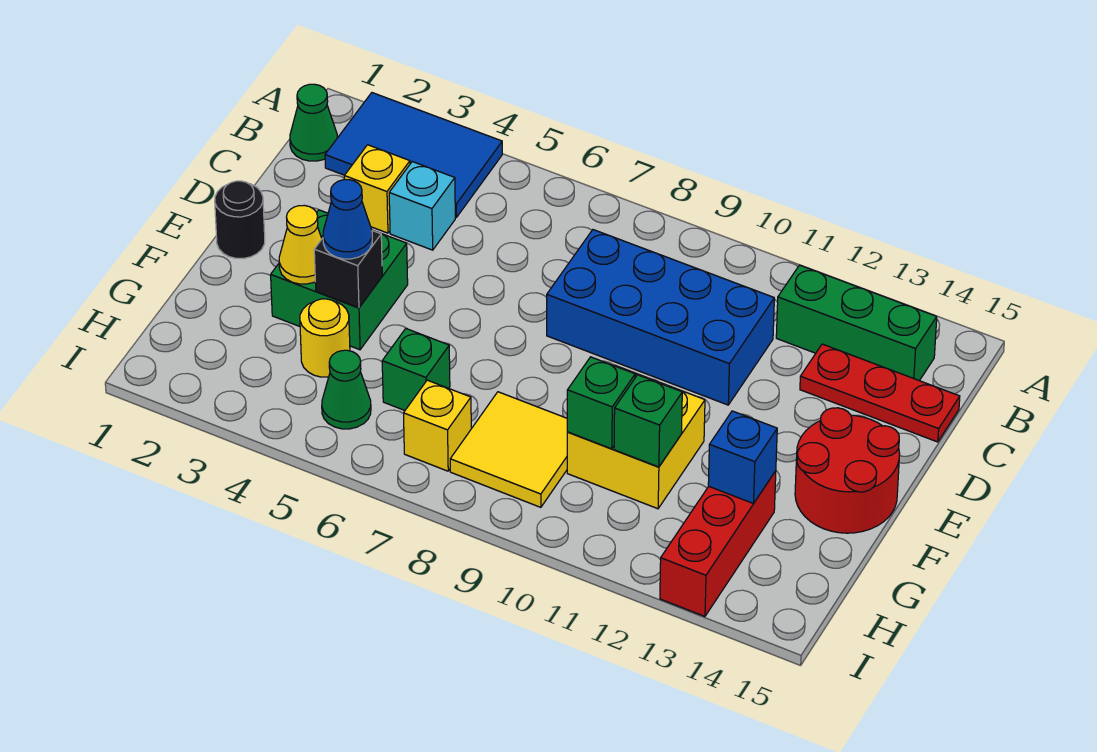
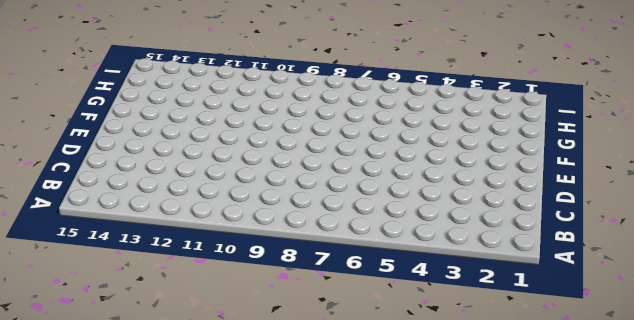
none -> blue 2x3 tile [325,93,502,217]
none -> green 1x1 cone [290,84,337,161]
none -> green 1x3 brick [776,265,937,381]

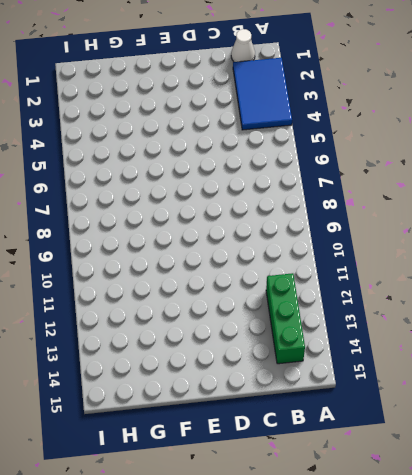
white 1x1 cone [231,29,255,62] -> green 1x1 cone [290,84,337,161]
none -> yellow 1x1 brick [344,145,410,233]
none -> cyan 1x1 brick [389,162,455,250]
none -> blue 2x4 brick [547,230,774,405]

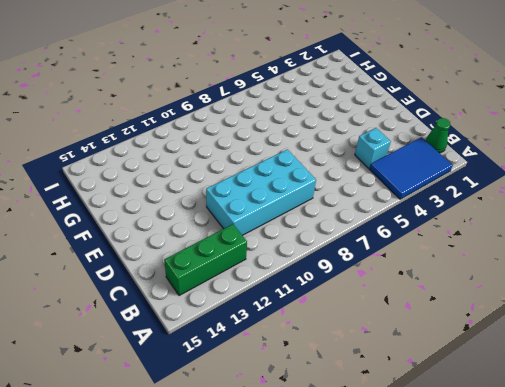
cyan 2x4 brick [206,149,316,235] -> blue 2x4 brick [547,230,774,405]
none -> yellow 1x1 brick [344,145,410,233]
none -> red 1x3 plate [800,344,960,442]
none -> black 1x1 round brick [215,181,265,259]

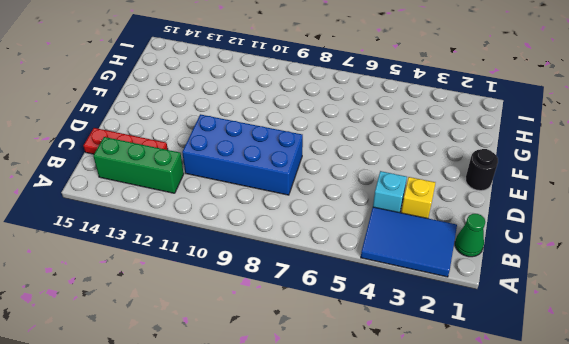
none -> green 2x2 brick [271,210,408,350]
none -> red 2x2 round brick [795,408,900,533]
none -> yellow 2x2 brick [567,365,705,509]

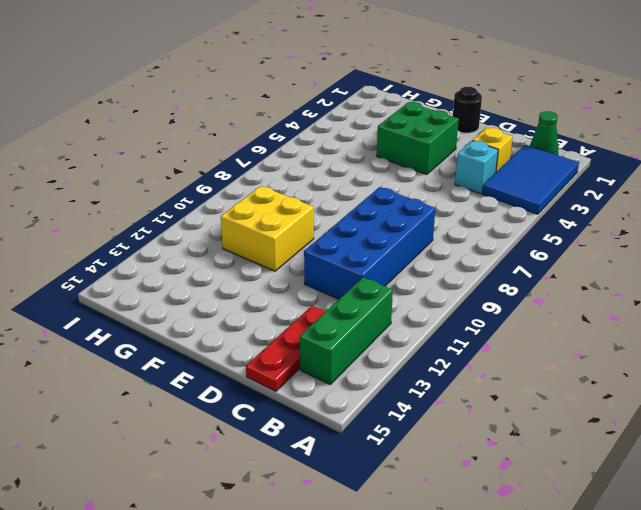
none -> red 2x2 round brick [795,408,900,533]
none -> yellow 1x1 round brick [300,299,350,377]
none -> green 1x1 brick [382,329,450,410]

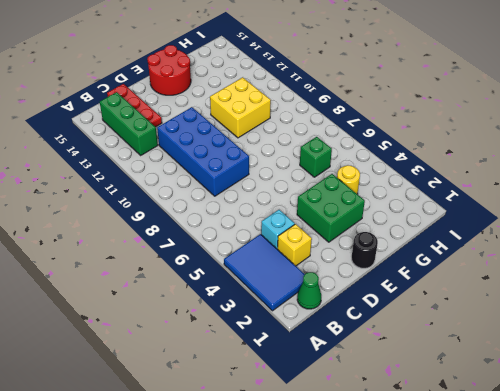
none -> yellow 2x2 tile [450,392,567,507]
none -> red 1x3 brick [660,471,776,616]
none -> green 1x1 cone [322,350,371,429]

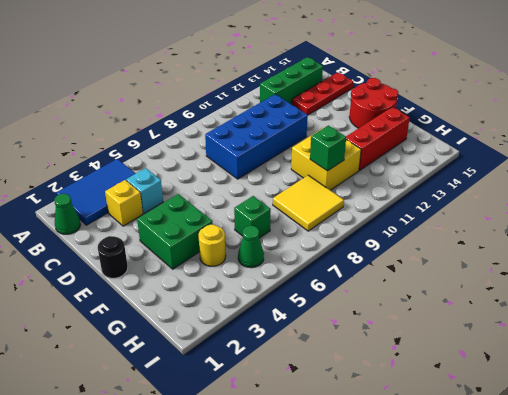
red 1x3 brick [346,107,410,170] -> red 1x3 brick turned to [660,471,776,616]
none -> yellow 1x1 brick [404,380,471,471]
none -> yellow 1x1 cone [279,205,322,284]
none -> black 1x1 brick [314,230,382,308]

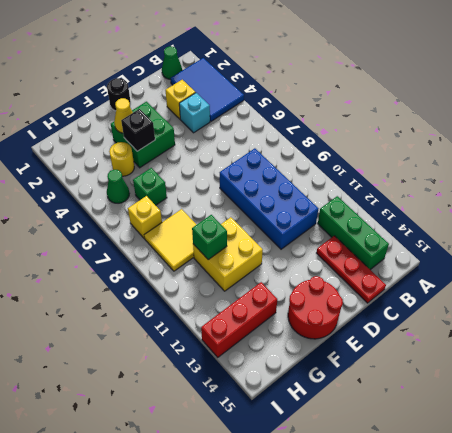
none -> green 1x1 brick [614,375,682,467]
none -> blue 1x1 brick [708,411,777,503]
none -> blue 1x1 cone [323,180,372,259]

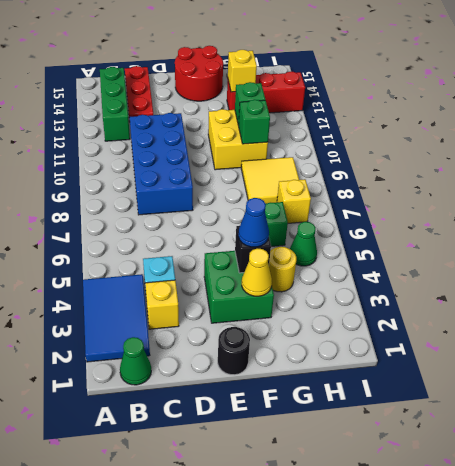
yellow 1x1 brick [228,50,257,92] -> blue 1x1 brick [708,411,777,503]

